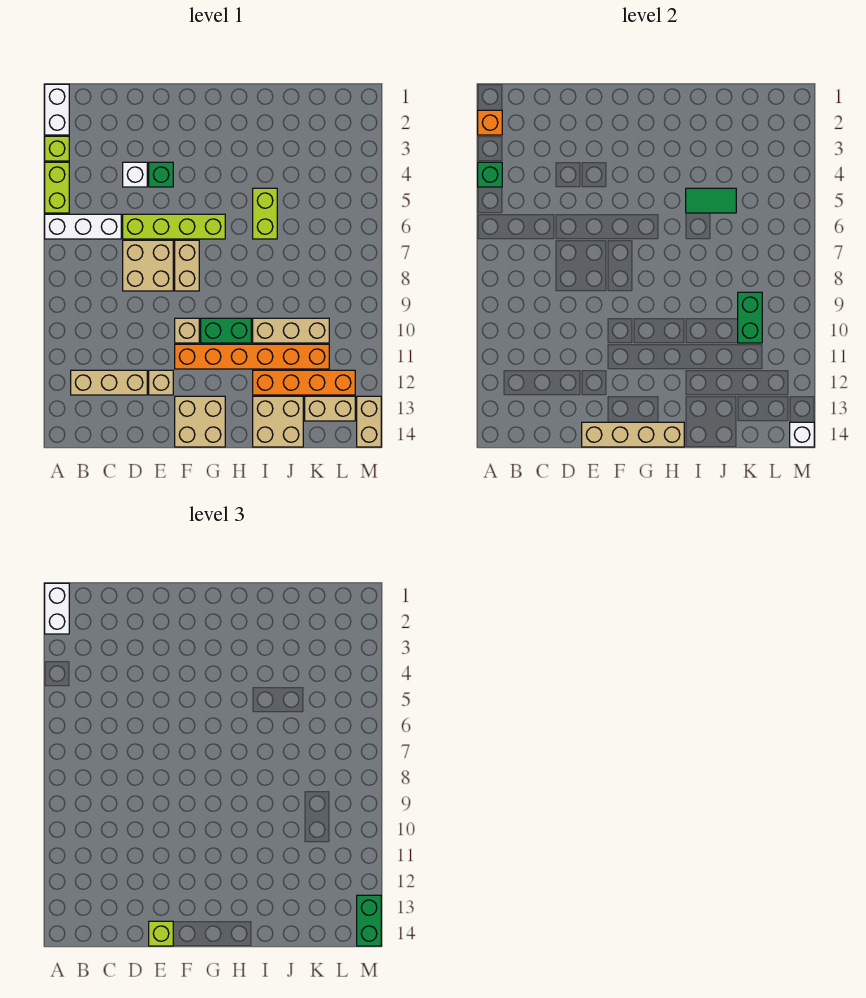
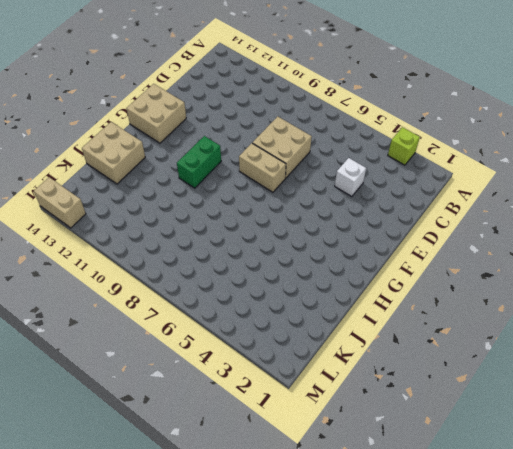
none -> white 1x2 brick [45,84,69,135]
none -> lime 1x2 brick [45,162,69,213]
none -> white 1x3 brick [45,214,121,239]
none -> tan 1x3 brick [71,370,147,395]

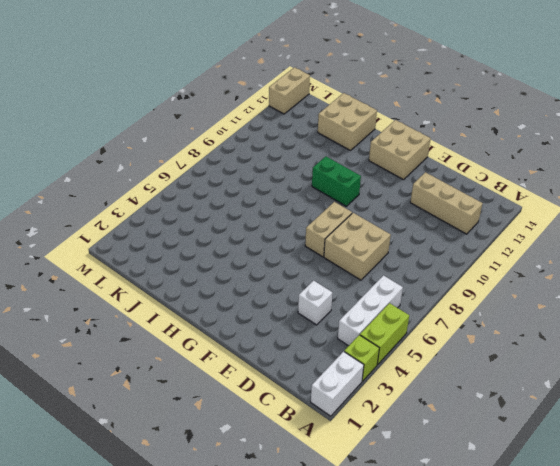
white 1x3 brick [338,276,403,346] -> white 1x3 brick turned to [45,214,121,239]
none -> lime 1x4 brick [123,214,225,239]
none -> green 1x1 brick [149,162,173,187]
none -> tan 1x1 brick [149,370,173,395]
none -> tan 1x1 brick [175,318,199,343]

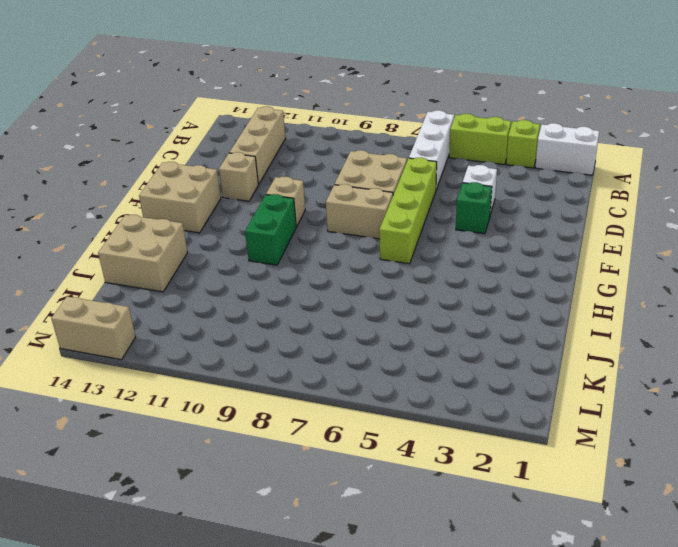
none -> orange 1x6 brick [175,344,329,369]
none -> lime 1x2 brick [253,188,277,239]
none -> tan 1x3 brick [253,318,329,343]
none -> orange 1x4 brick [253,370,355,395]

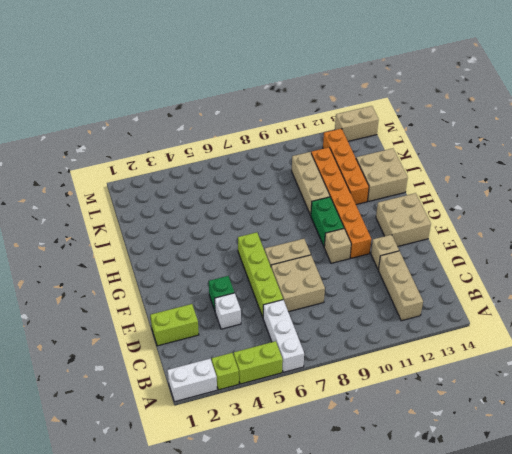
lime 1x2 brick [150,304,199,346] -> lime 1x2 brick moved to [253,188,277,239]
none -> tan 1x2 brick [305,396,355,421]
none -> orange 1x1 brick [478,110,502,135]
none -> green 1x1 brick [478,162,502,187]
none -> tan 1x4 brick [582,422,684,447]

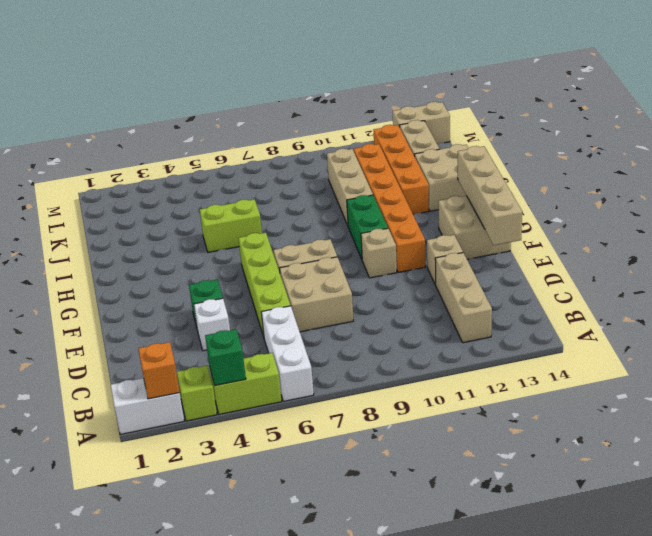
none -> green 1x2 tile [686,188,736,213]
none -> green 1x2 brick [738,292,762,343]
none -> white 1x1 brick [790,422,814,447]
none -> white 1x2 brick [45,583,69,634]

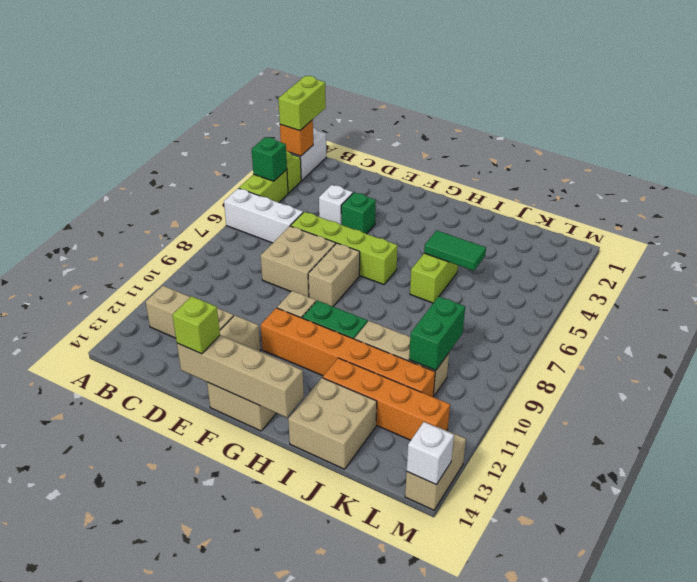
lime 1x2 brick [278,76,326,131] -> white 1x2 brick [45,583,69,634]
none -> tan 1x2 brick [305,396,355,421]
none -> green 1x2 brick [357,895,381,946]

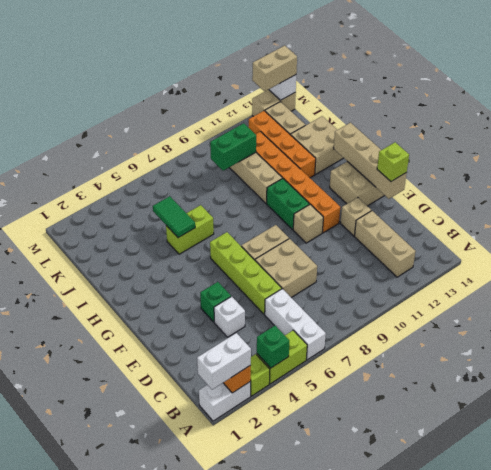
tan 1x2 brick [252,46,297,92] -> green 1x2 brick [357,895,381,946]

